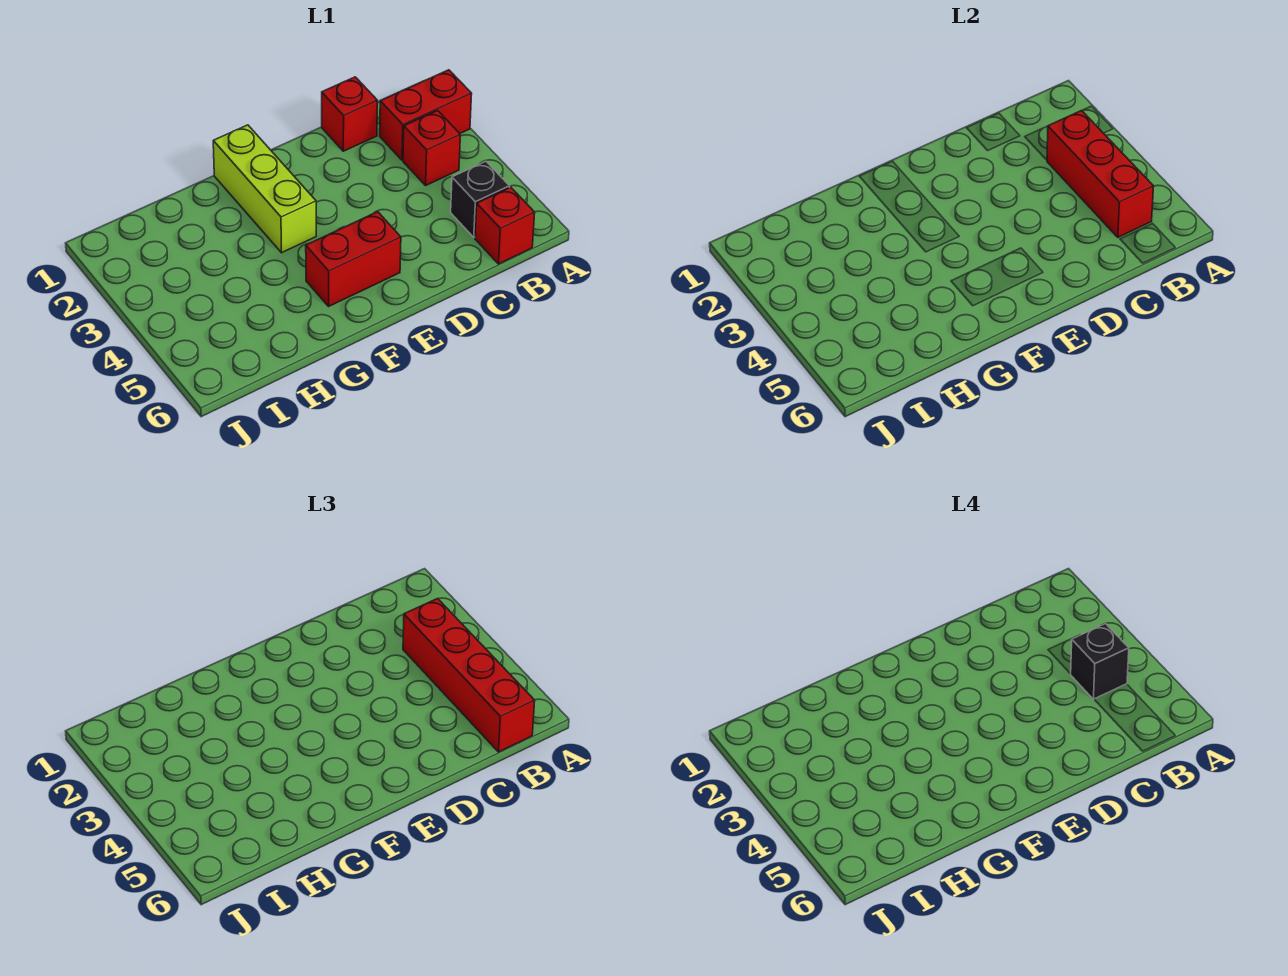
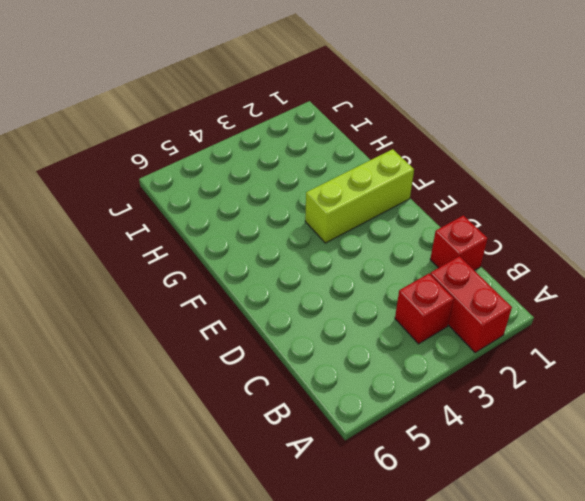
none -> black 1x1 brick [451,161,510,237]
none -> red 1x1 brick [475,187,535,264]

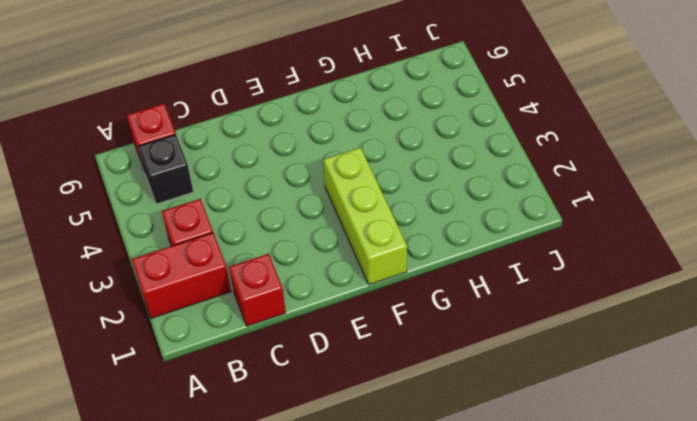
none -> red 1x2 brick [306,212,401,306]
none -> red 1x3 brick [1047,110,1154,237]

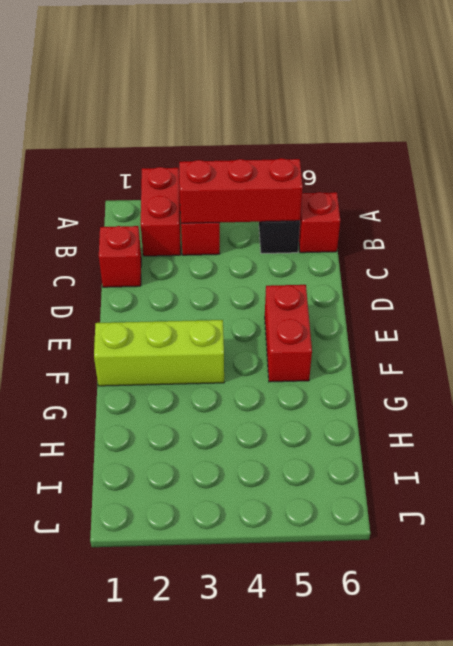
none -> red 1x4 brick [403,599,535,752]
none -> black 1x1 brick [1071,624,1129,699]

